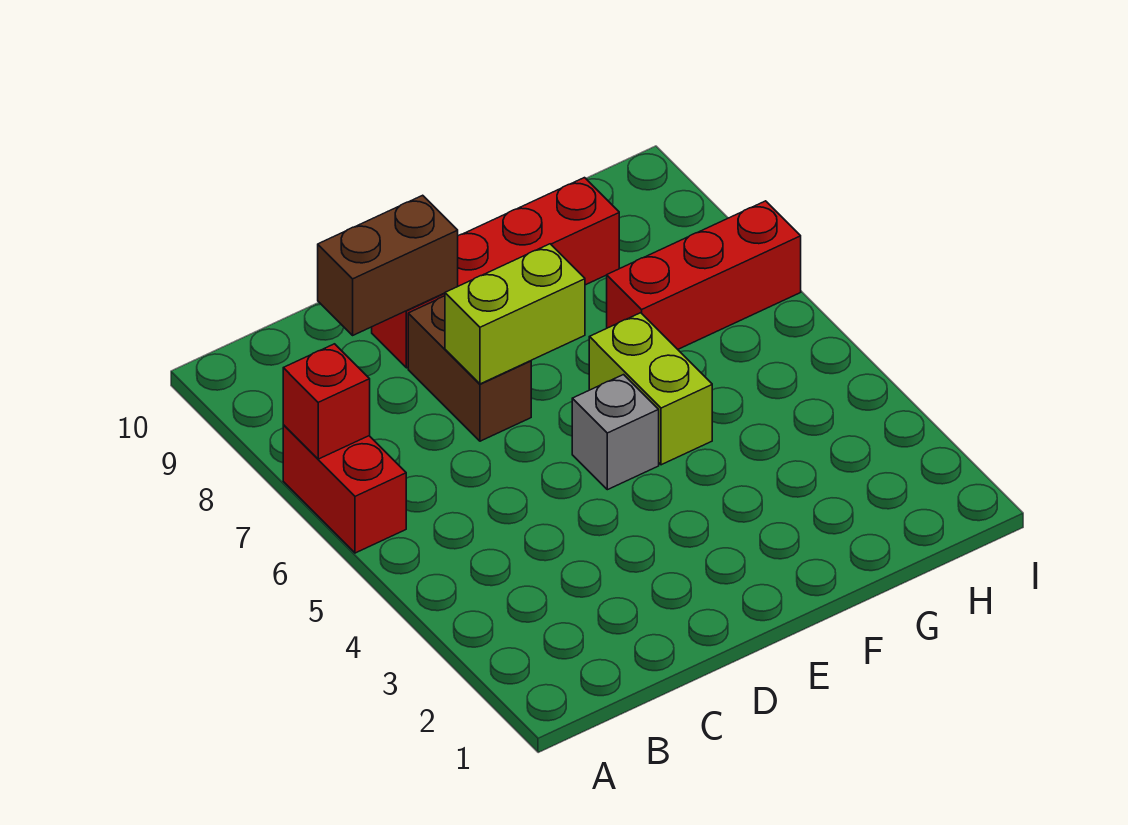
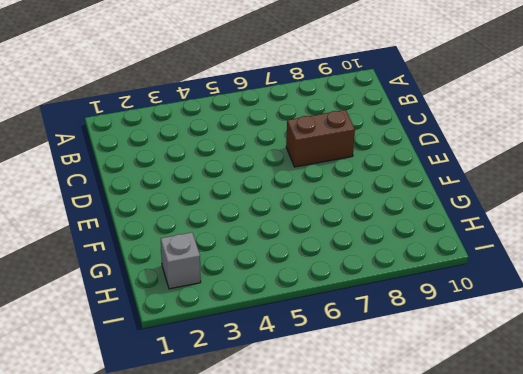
grey 1x1 brick [161,232,201,289] -> grey 1x1 brick moved to [572,375,659,490]
none -> red 1x2 brick [283,425,406,553]
none -> red 1x4 brick [372,178,619,368]

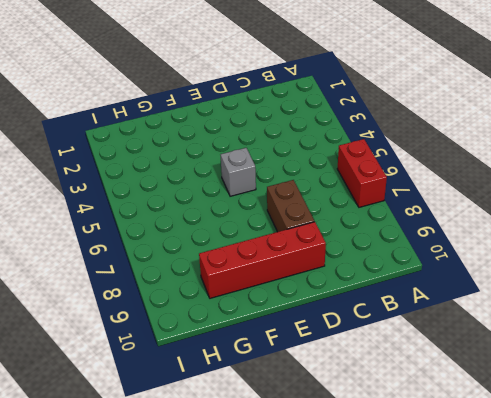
none -> lime 1x2 brick [589,313,712,465]
none -> red 1x3 brick [607,201,801,349]

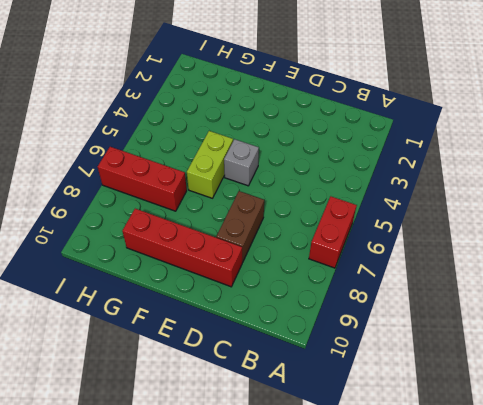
none -> red 1x1 brick [283,344,370,459]
none -> brown 1x2 brick [318,195,458,335]

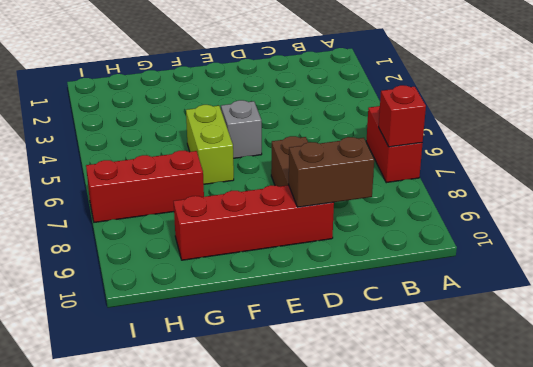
none -> lime 1x2 brick [445,244,585,384]

